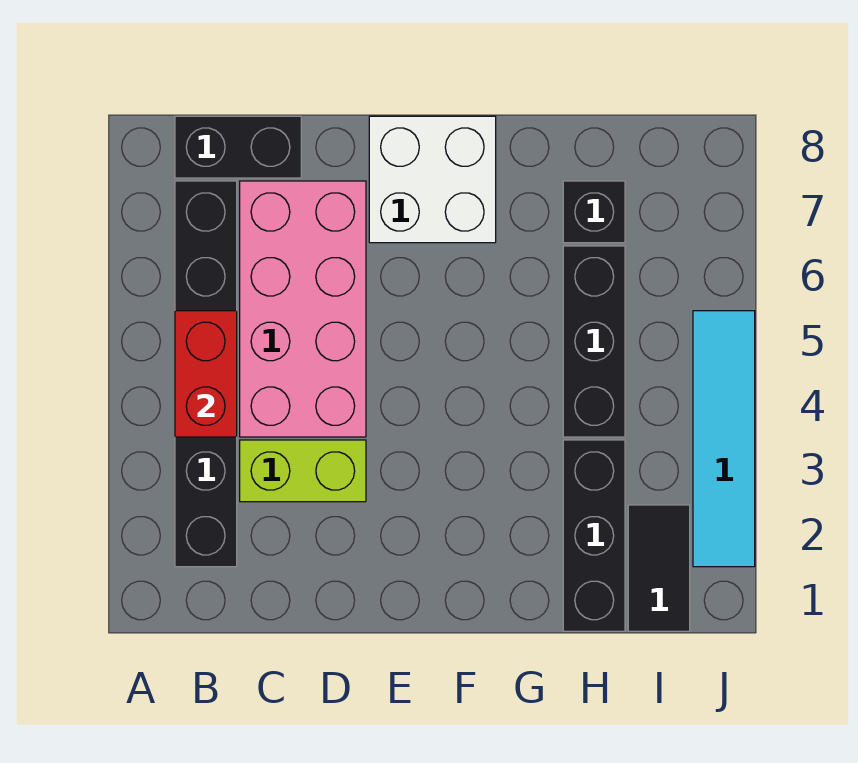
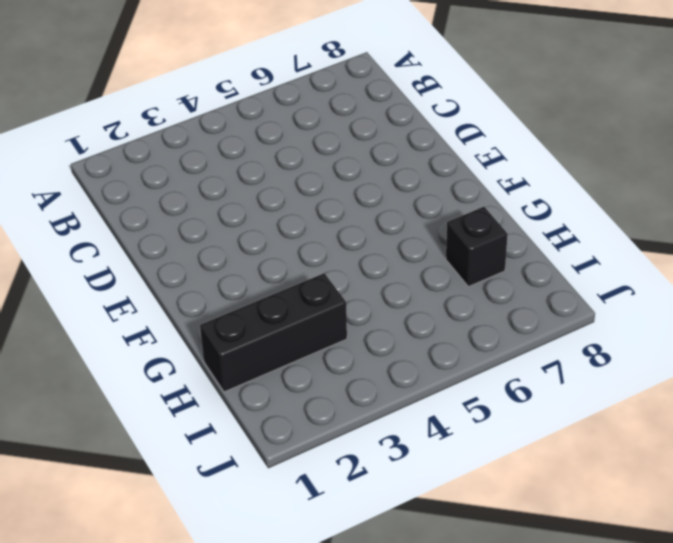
none -> black 1x6 brick [175,181,237,567]
none -> black 1x2 brick [175,116,301,178]

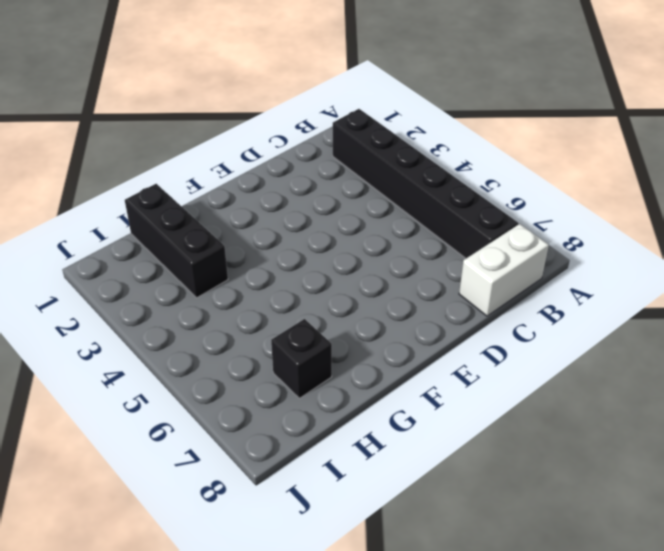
white 1x2 brick [459,224,549,316] -> black 1x2 brick [175,116,301,178]
none -> lime 1x2 brick [240,440,366,502]
none -> pink 2x4 brick [240,181,366,437]

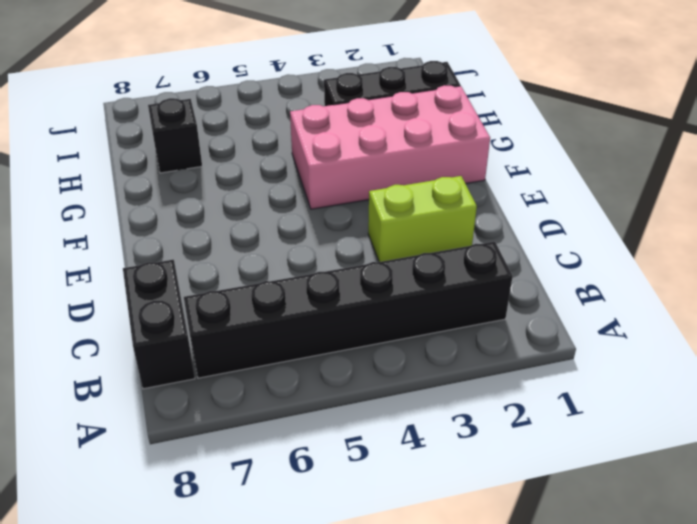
lime 1x2 brick [368,176,477,262] -> lime 1x2 brick turned to [240,440,366,502]
pink 2x4 brick [290,85,490,209] -> pink 2x4 brick moved to [240,181,366,437]
none -> white 2x2 brick [369,116,496,243]
none -> black 1x3 brick [563,246,625,437]

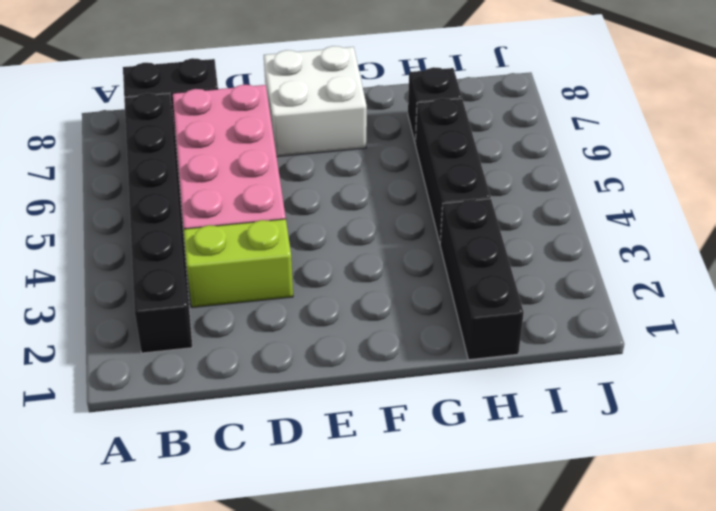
none -> black 1x2 tile [628,505,690,631]
none -> cyan 1x4 tile [693,311,755,567]

